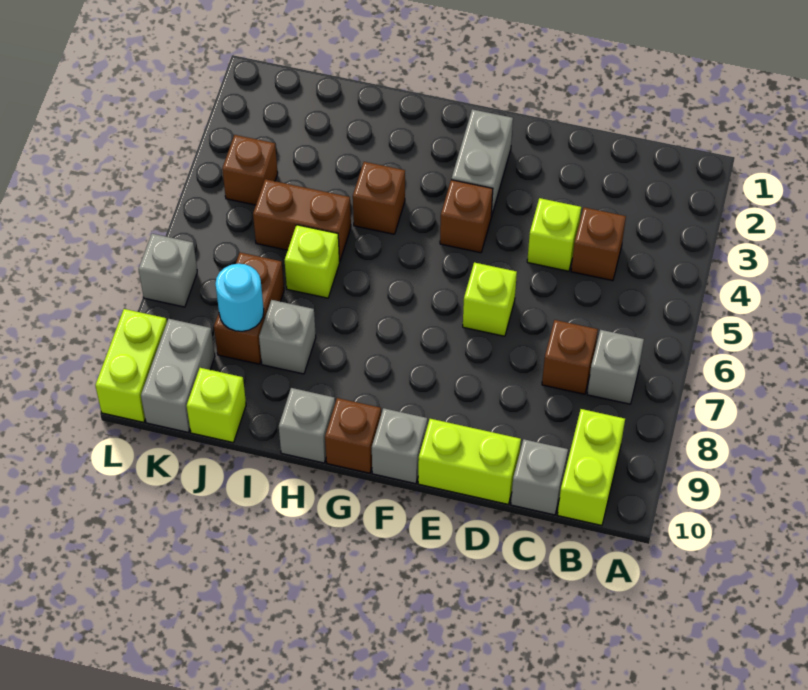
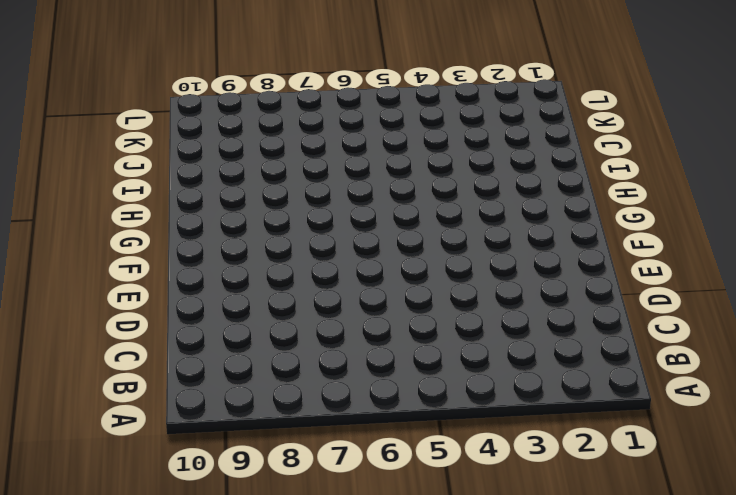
none -> grey 1x1 brick [587,330,644,404]
none -> lime 1x2 brick [558,409,625,526]
none -> brown 1x1 brick [571,207,626,281]

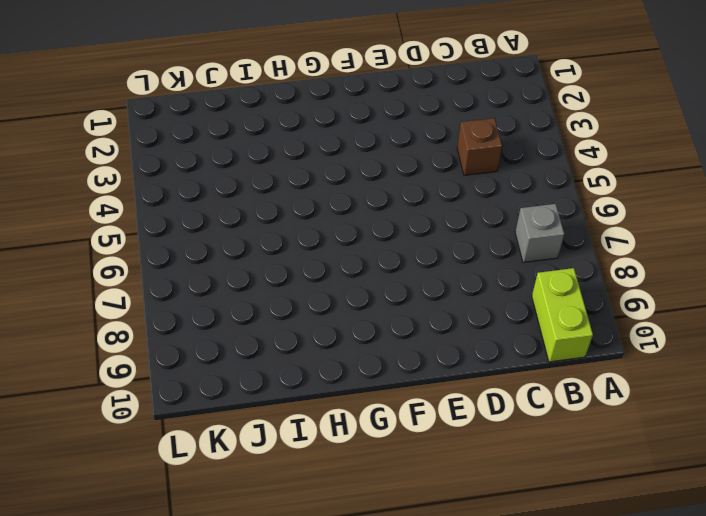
none -> brown 1x1 brick [542,320,598,394]
none -> grey 1x1 brick [511,439,568,515]
none -> lime 1x1 brick [527,198,581,271]

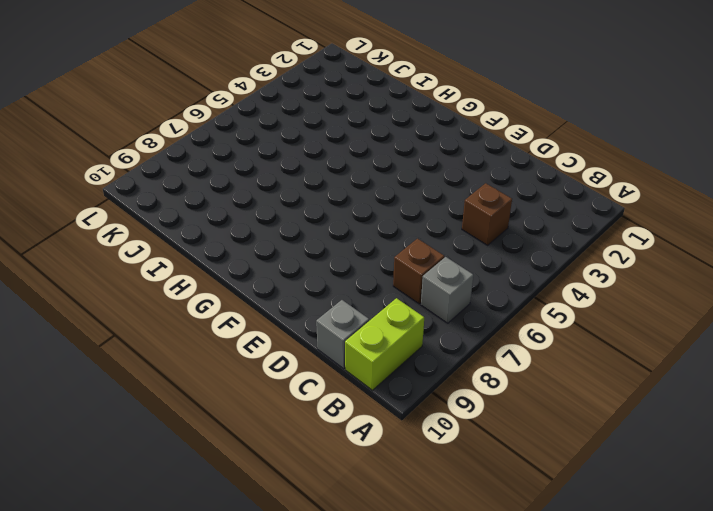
none -> lime 1x1 brick [527,198,581,271]
none -> lime 1x2 brick [418,419,521,504]
none -> lime 1x1 brick [463,262,517,336]

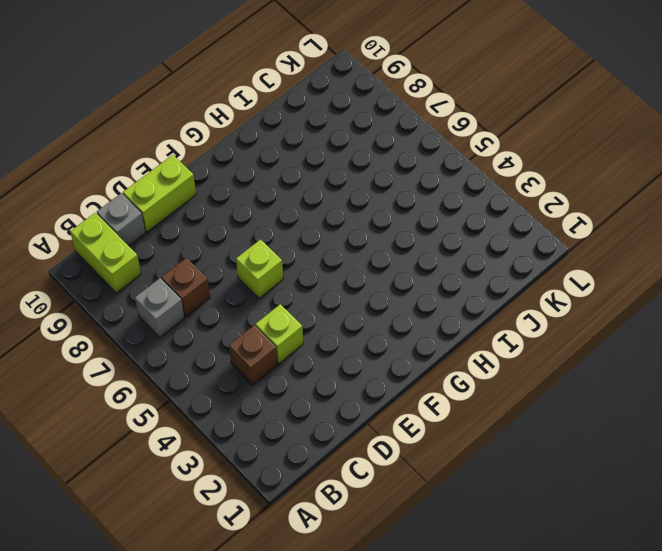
none -> grey 1x2 brick [451,109,513,217]
none -> brown 1x1 brick [440,180,493,253]
none -> grey 1x1 brick [372,408,427,484]

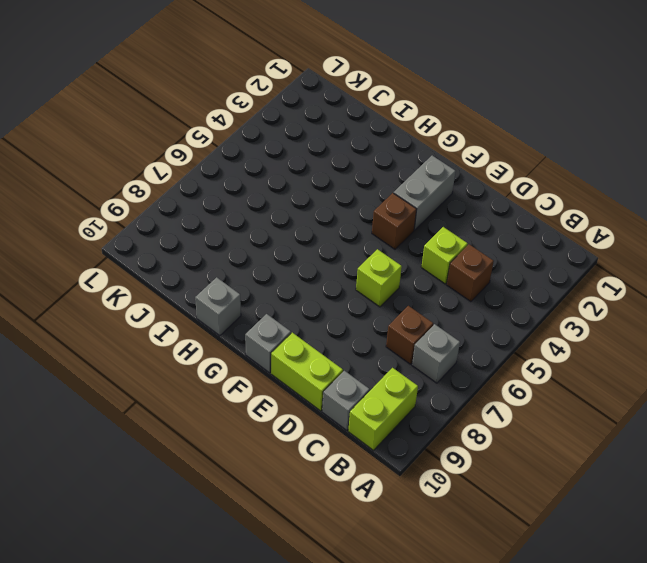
none -> brown 1x1 brick [325,398,381,473]
none -> brown 1x1 brick [353,162,405,234]
none -> brown 1x2 brick [253,179,351,261]

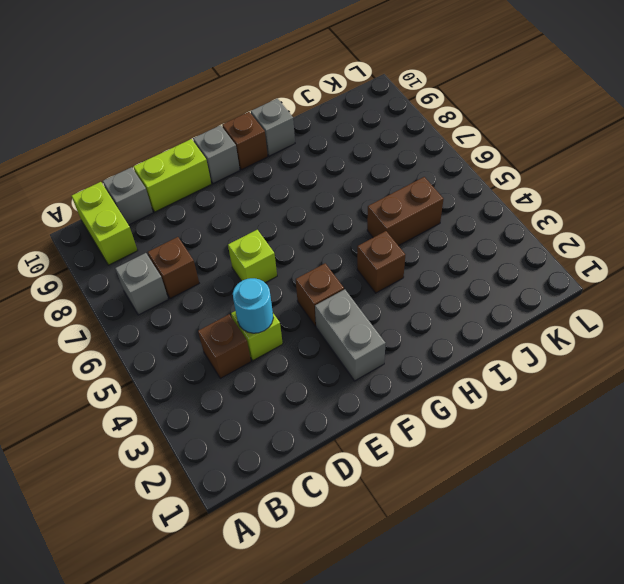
cyan 1x1 round brick [233,278,273,333] -> cyan 1x1 round brick moved to [216,264,264,331]
none -> lime 1x1 brick [285,225,340,298]
none -> grey 1x1 brick [259,300,316,374]
none -> brown 1x2 brick [214,252,284,364]

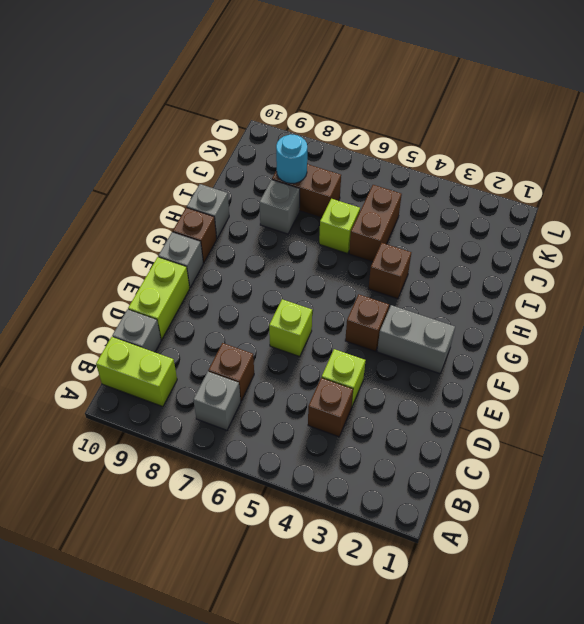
none -> lime 1x1 brick [187,368,246,443]
none -> brown 1x1 brick [222,135,278,205]
none -> grey 1x2 brick [141,319,215,432]

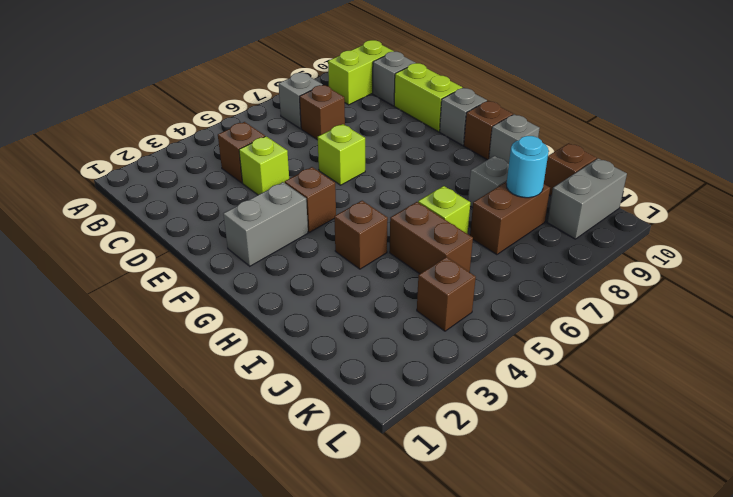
brown 1x1 brick [544,143,597,196] -> lime 1x1 brick [187,368,246,443]
none -> grey 1x1 brick [139,234,197,307]
none -> lime 1x2 brick [95,309,167,422]

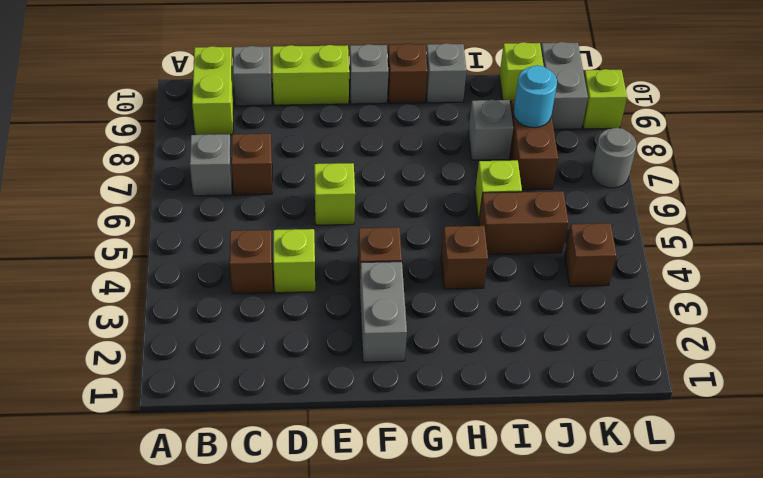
grey 1x1 round brick [591,128,636,188] -> grey 1x1 brick [139,234,197,307]
lime 1x1 brick [583,69,627,129] -> lime 1x2 brick [95,309,167,422]

